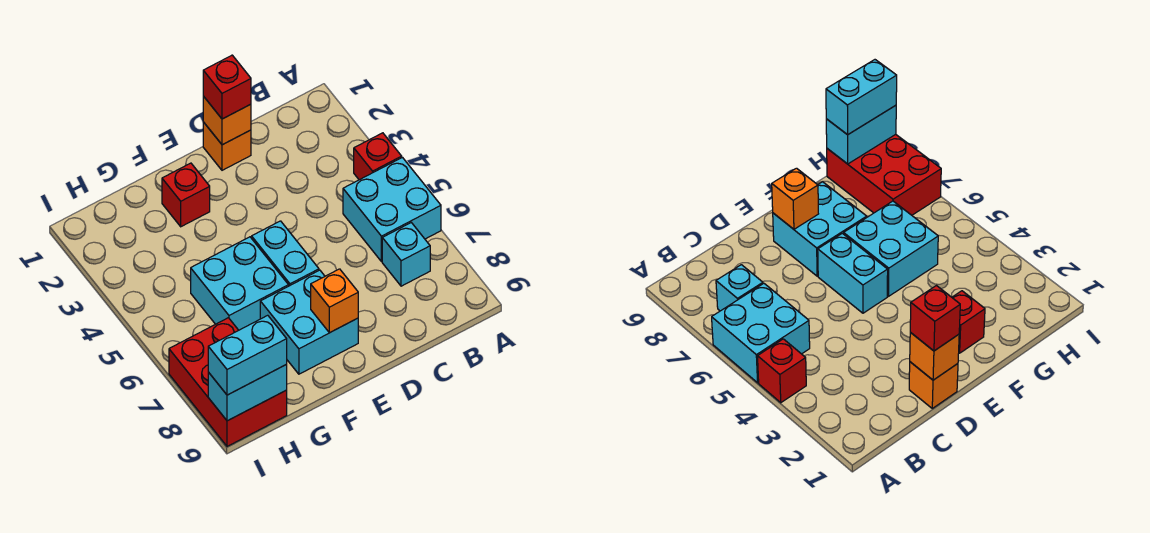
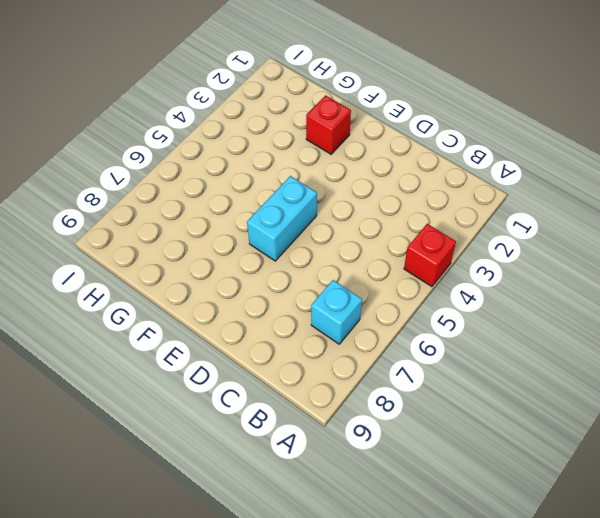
none -> cyan 2x2 brick [343,158,441,262]
none -> orange 1x1 brick [203,122,251,170]
none -> cyan 2x2 brick [260,270,358,374]

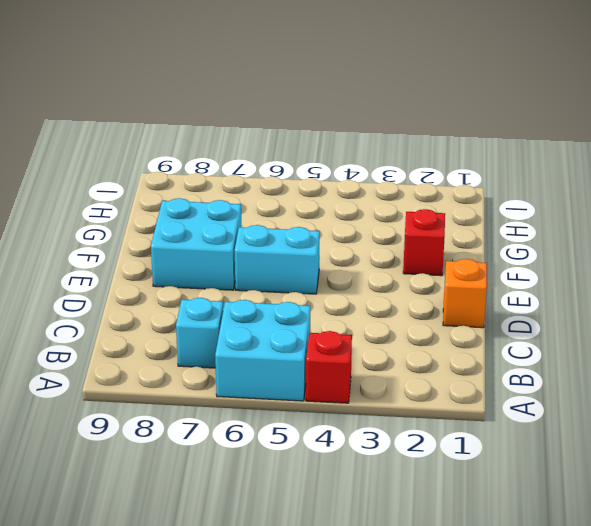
none -> cyan 2x2 brick [191,237,289,330]
none -> red 2x3 brick [169,318,287,446]
none -> orange 1x1 brick [203,96,251,145]

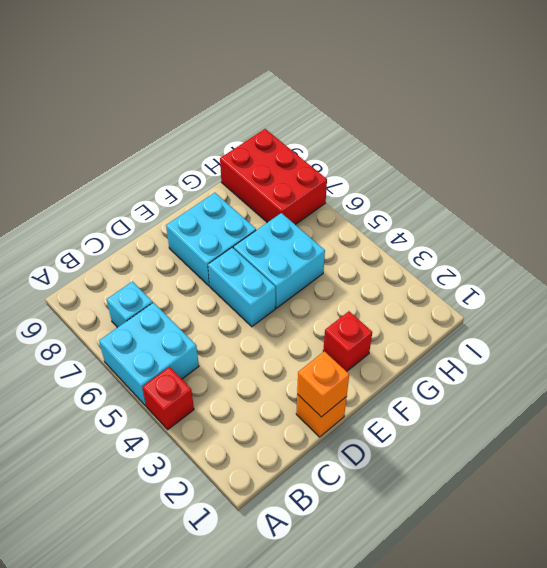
none -> orange 1x1 brick [311,269,358,333]
none -> cyan 1x2 brick [208,364,287,421]
none -> red 1x1 brick [203,55,251,119]

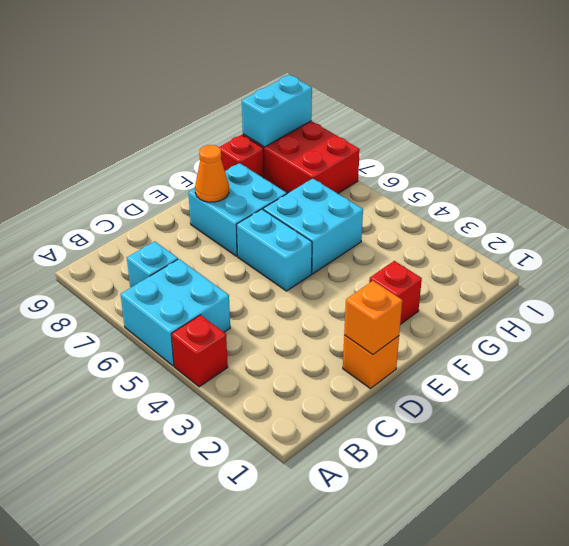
orange 1x1 cone [195,145,229,202] -> orange 1x1 brick [311,269,358,333]
red 1x1 brick [219,135,264,178] -> red 1x1 brick moved to [203,55,251,119]
none -> cyan 1x2 brick [208,315,287,395]

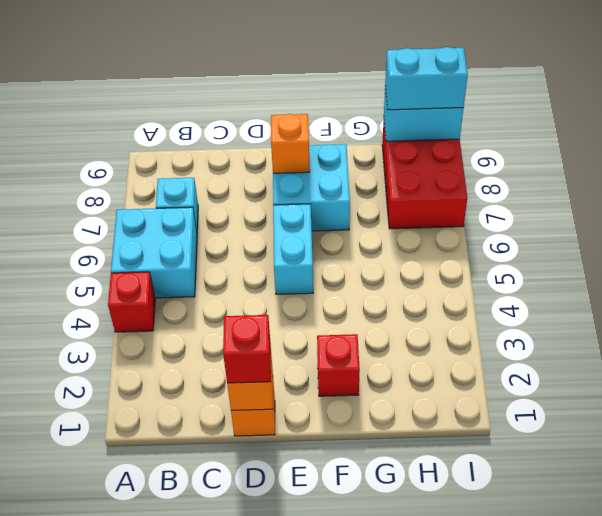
none -> cyan 2x2 brick [191,237,289,330]

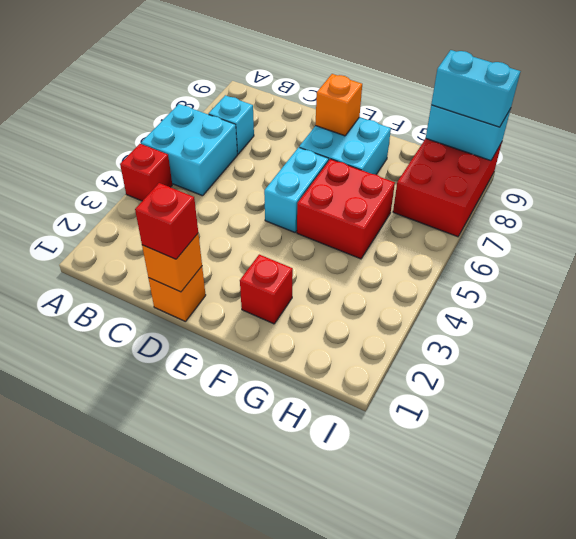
red 2x2 brick [297,159,395,259] -> cyan 2x2 brick [191,237,289,330]

